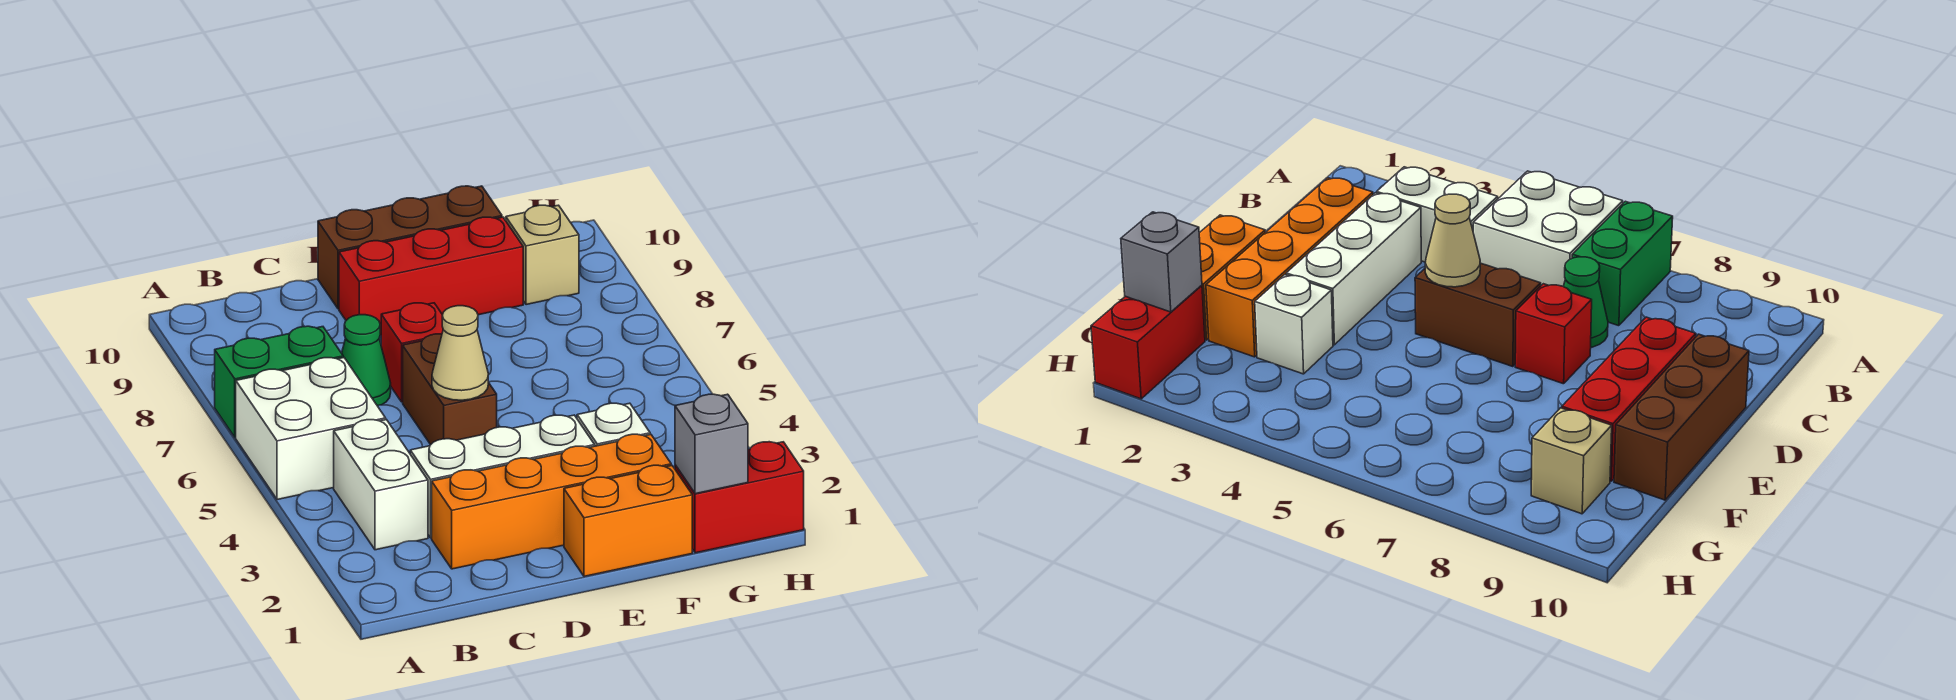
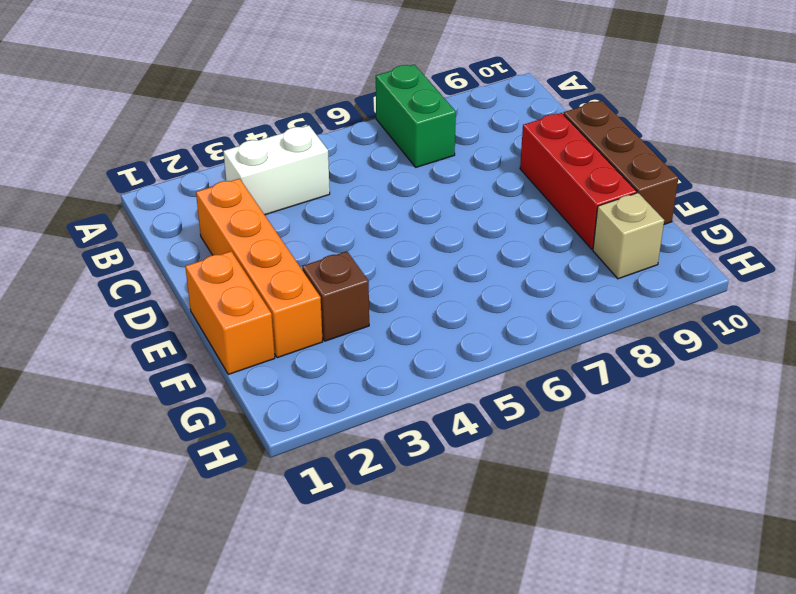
brown 1x1 brick [302,251,369,341] -> white 1x1 brick [577,403,650,446]
none -> white 2x2 brick [236,358,386,500]
none -> white 1x3 brick [410,415,595,538]
none -> green 1x1 cone [342,315,391,406]

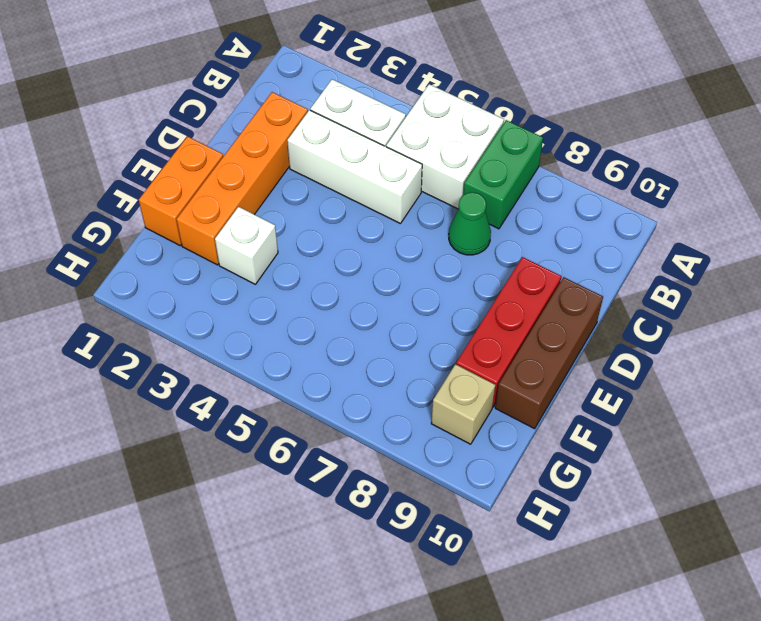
white 1x3 brick [287,110,422,224] -> white 1x3 brick turned to [410,415,595,538]
none -> brown 1x2 brick [403,334,497,445]
none -> red 1x1 brick [381,303,443,402]
none -> red 1x2 brick [675,442,804,553]

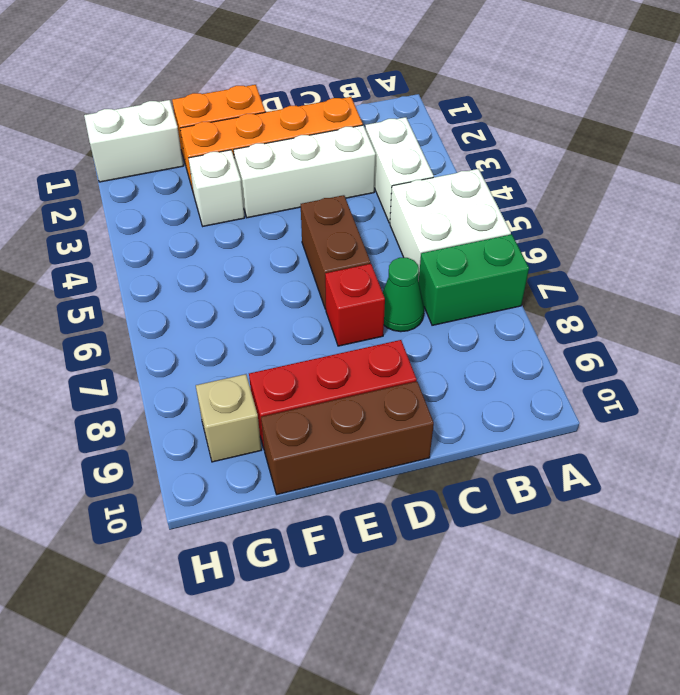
white 1x2 brick [84,100,184,182] -> red 1x2 brick [675,442,804,553]
none -> tan 1x1 cone [432,306,488,400]
none -> grey 1x1 brick [675,394,748,494]

